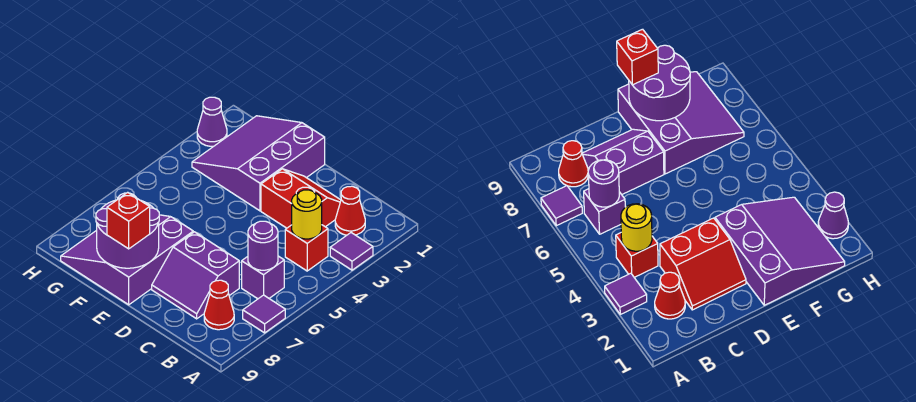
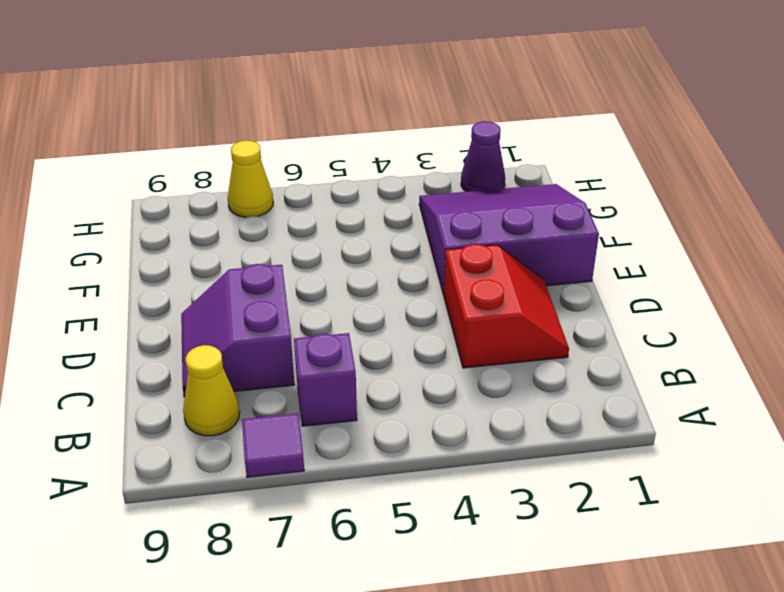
yellow 1x1 cone [183,345,240,436] -> red 1x1 cone [204,280,234,330]
yellow 1x1 cone [228,141,273,217] -> none
none -> purple 1x1 tile [330,233,373,270]
none -> red 1x1 cone [335,186,365,235]
none -> red 1x1 brick [285,225,328,271]

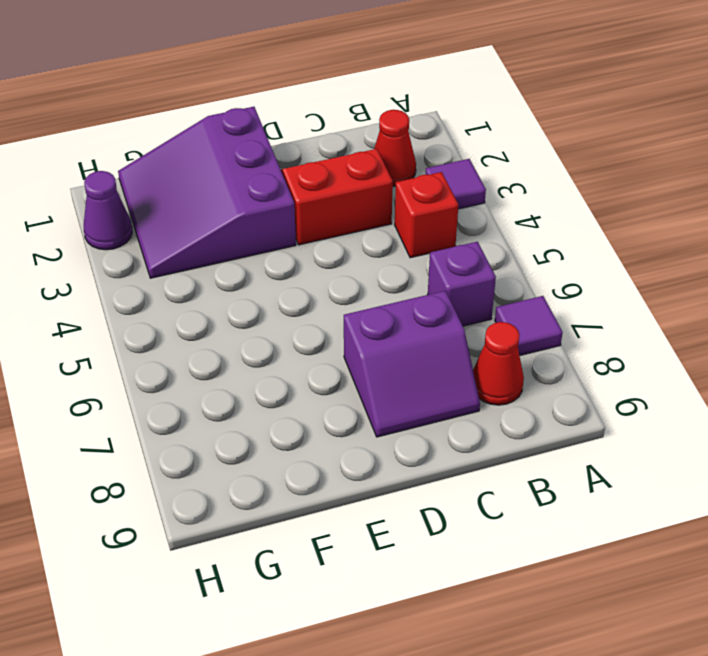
none -> purple 3x3 slope [61,215,193,305]
none -> yellow 1x1 round brick [292,190,322,239]
none -> purple 1x1 round brick [248,221,278,270]

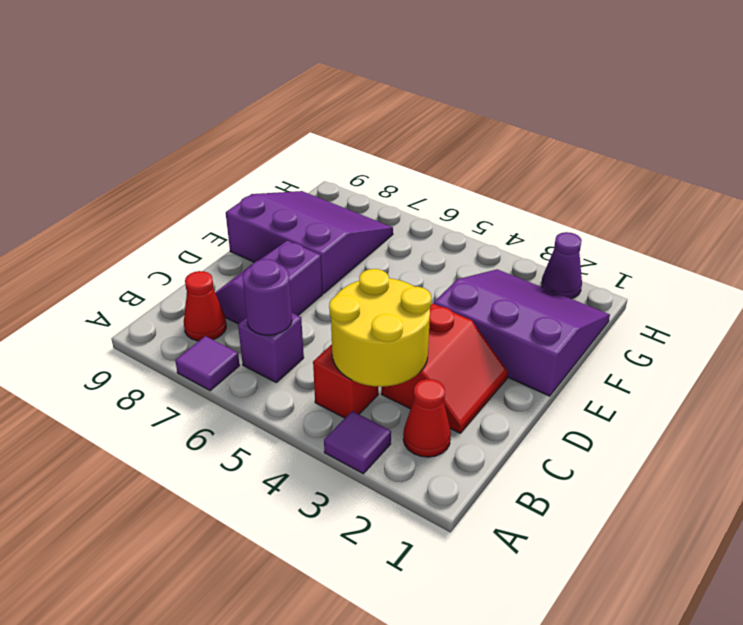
yellow 2x2 round brick [329,269,431,387] -> yellow 1x1 round brick [292,190,322,239]
none -> purple 2x2 round brick [96,193,159,268]
none -> red 1x1 brick [107,192,150,249]

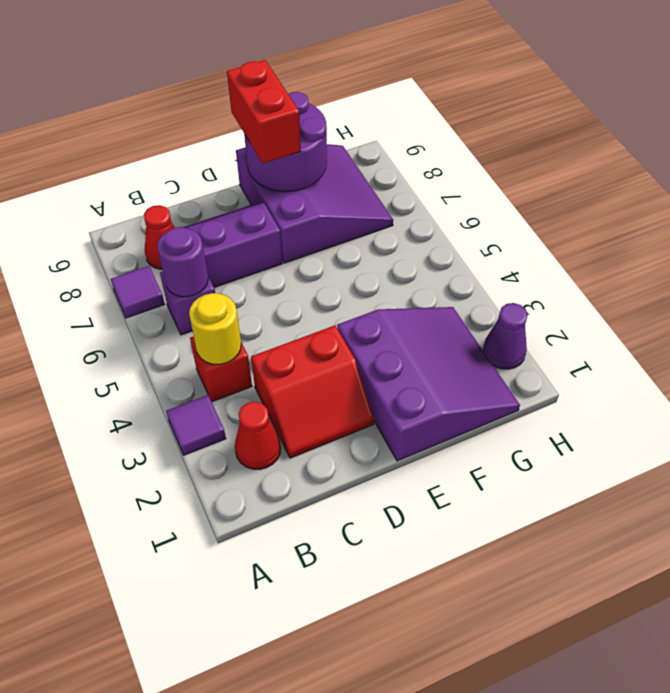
red 1x2 brick [227,60,301,163] -> red 1x1 brick [107,192,150,249]

